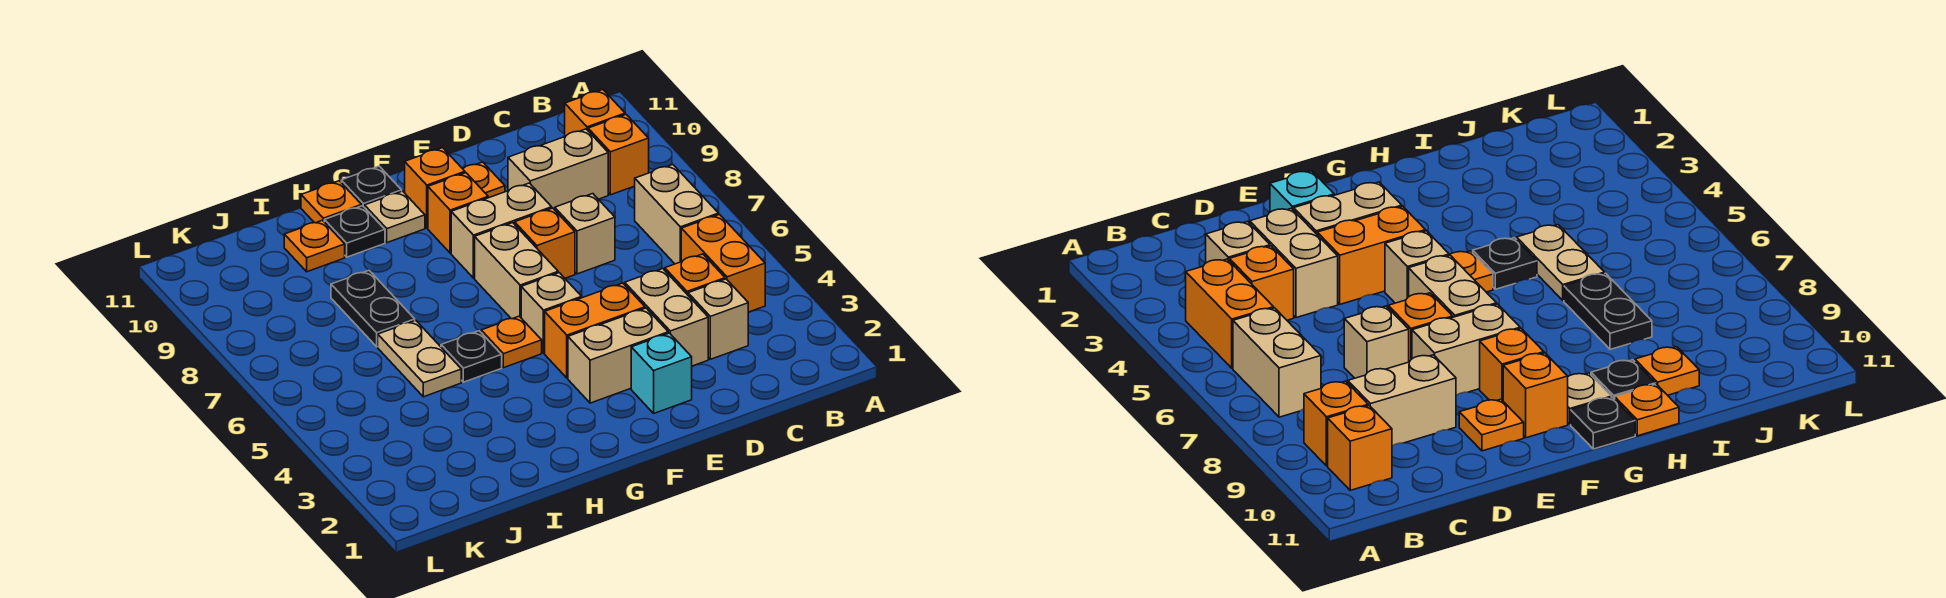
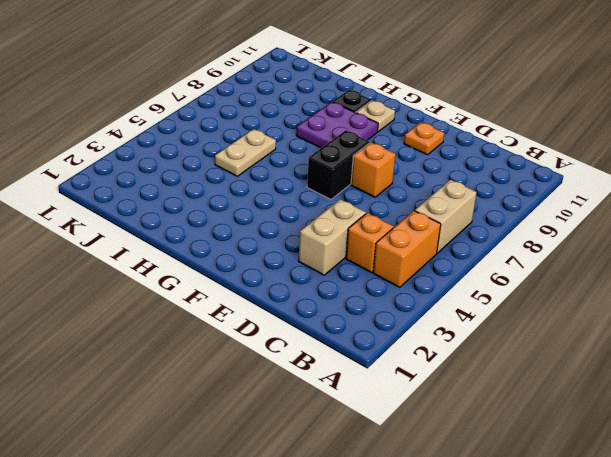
black 1x2 brick [307,130,370,199] -> tan 1x2 brick [475,223,558,319]
purple 2x2 plate [296,102,378,148] -> none
none -> orange 1x1 brick [588,114,649,195]
none -> orange 1x1 brick [565,89,625,137]
none -> tan 1x1 brick [688,279,748,359]

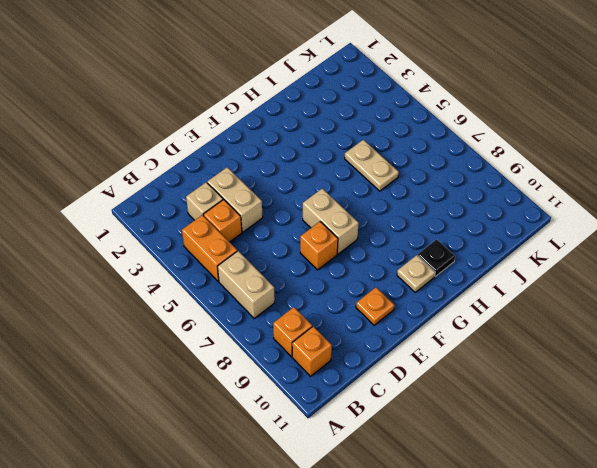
none -> tan 1x2 brick [508,129,608,210]
none -> tan 1x1 brick [555,194,615,274]
none -> cyan 1x1 brick [631,333,692,413]

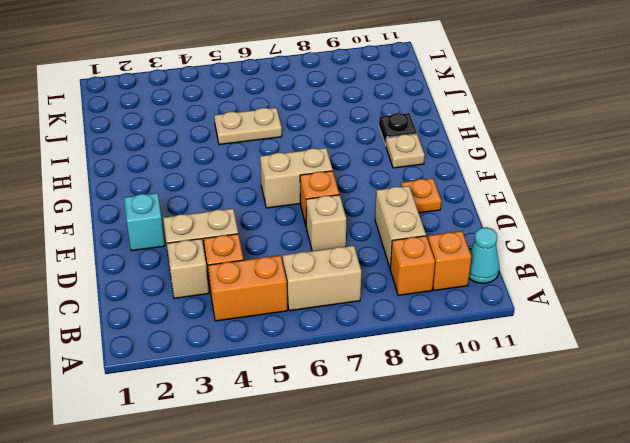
cyan 1x1 cone [469,228,500,283] -> none
none -> tan 1x2 brick [568,308,668,403]
none -> orange 1x2 brick [545,283,645,378]
none -> tan 1x2 brick [451,183,552,278]

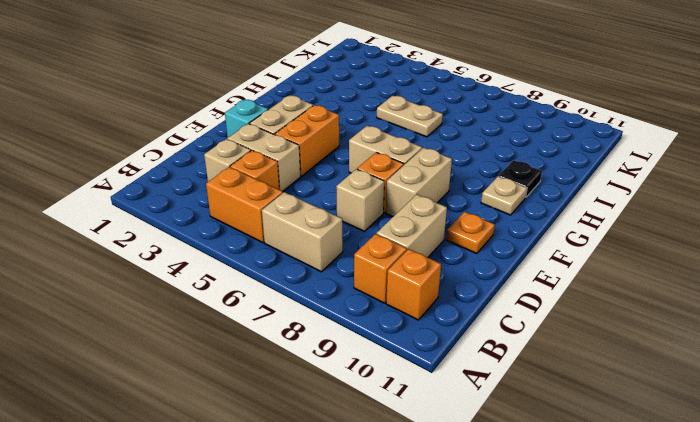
none -> tan 1x1 brick [521,273,582,353]
none -> orange 1x1 brick [428,173,488,253]
none -> orange 1x1 brick [405,148,465,228]

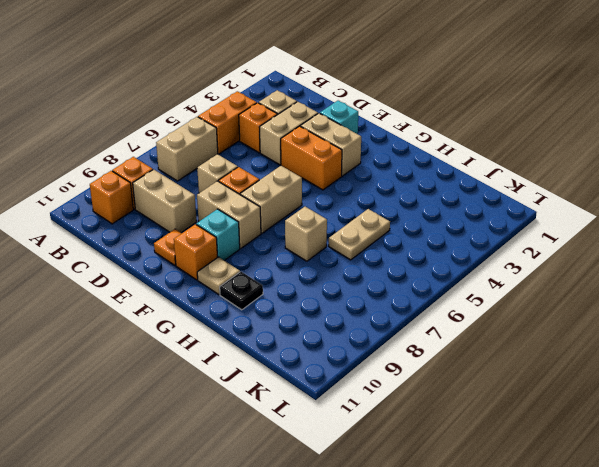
cyan 1x1 brick [196,209,240,260] -> orange 1x1 brick [428,173,488,253]
tan 1x1 brick [285,207,327,261] -> tan 1x1 brick moved to [521,273,582,353]
none -> orange 1x1 plate [481,316,542,368]
none -> black 1x1 plate [341,166,402,208]
none -> black 1x1 plate [441,331,502,382]

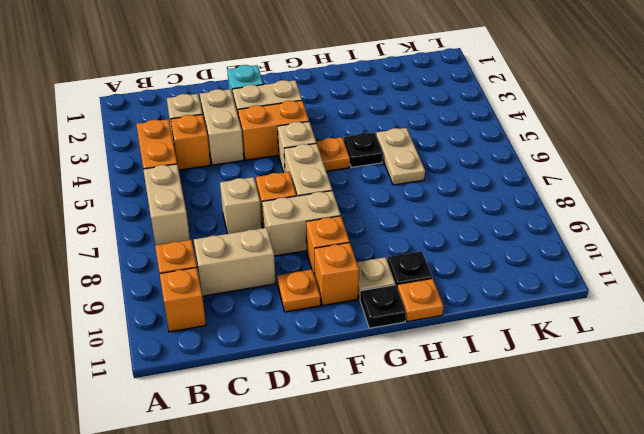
none -> black 1x2 plate [331,270,415,347]
none -> orange 1x1 plate [284,220,345,272]

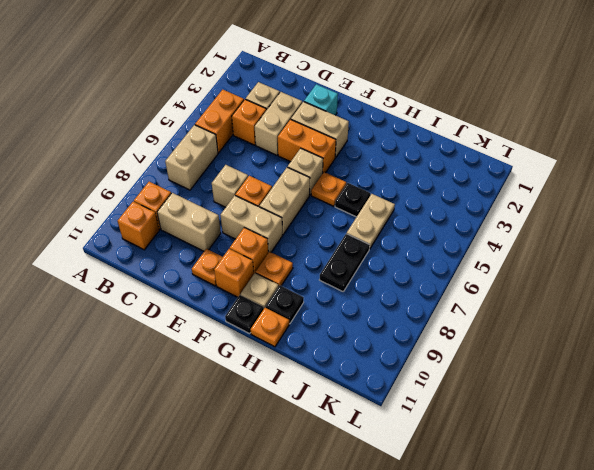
orange 1x1 plate [256,252,293,286] -> orange 1x1 plate moved to [284,220,345,272]

